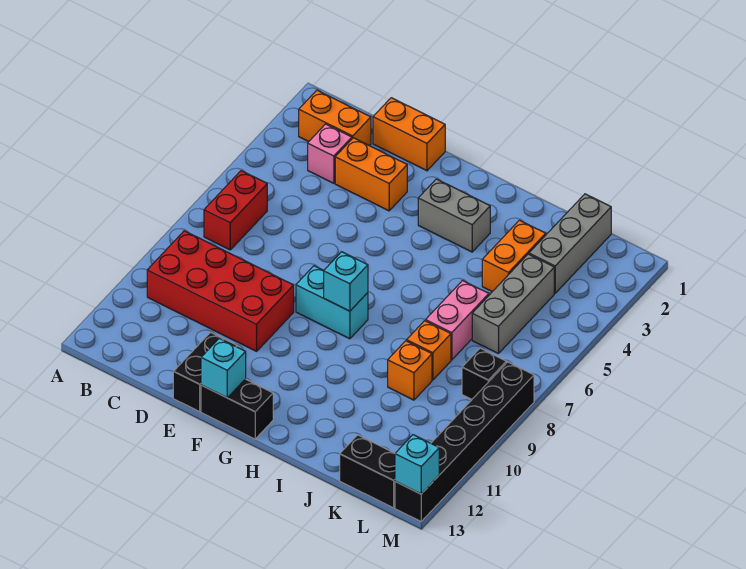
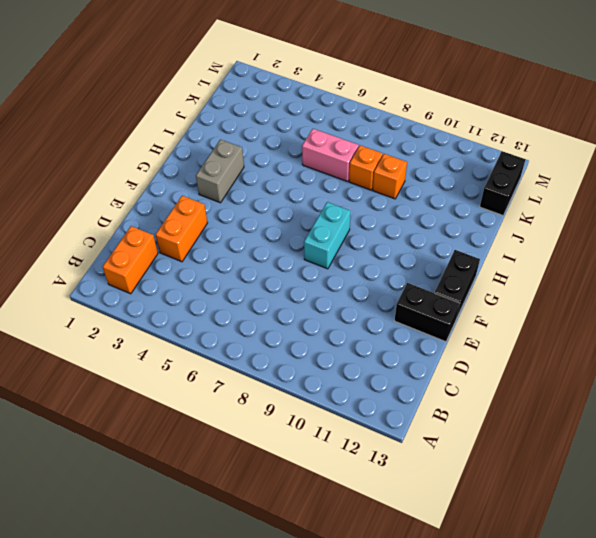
none -> red 1x2 brick [204,171,267,250]
none -> red 2x4 brick [147,231,294,351]
none -> pink 1x1 brick [308,124,352,183]

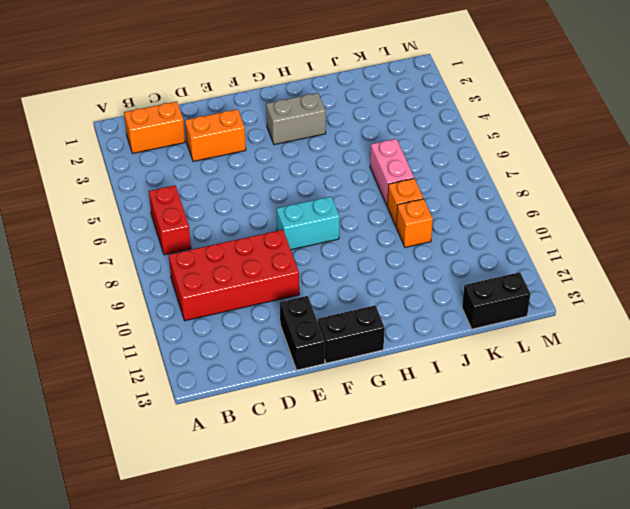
none -> pink 1x1 brick [308,124,352,183]
none -> orange 1x2 brick [373,98,445,171]
none -> orange 1x2 brick [482,220,546,292]

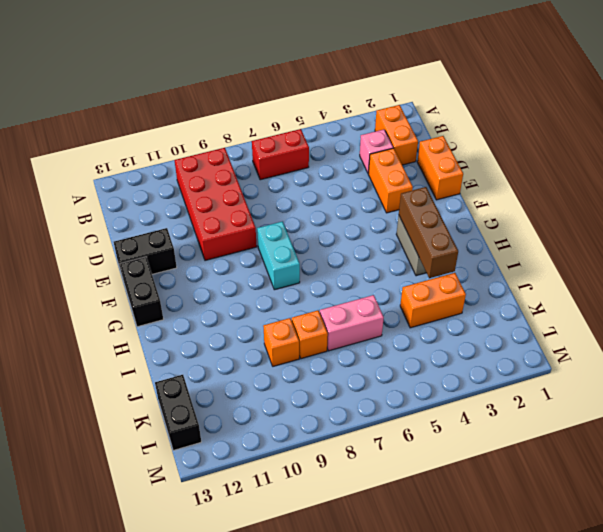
brown 1x3 brick [399,187,458,278] -> none
none -> grey 1x3 brick [529,194,611,293]
none -> grey 1x3 brick [472,254,554,354]
none -> black 1x1 brick [462,348,506,399]

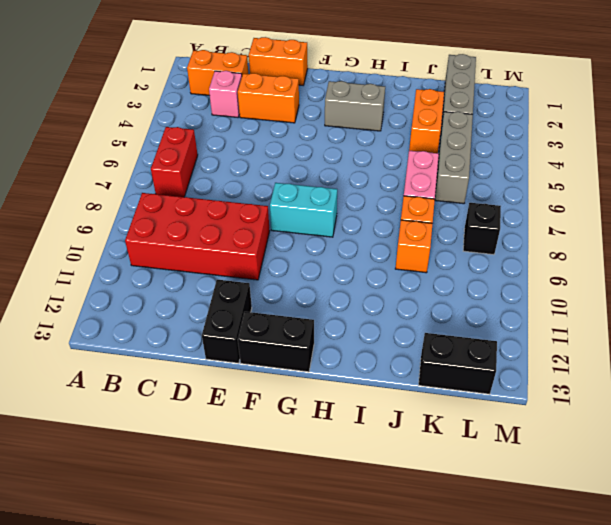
none -> black 1x6 brick [395,362,534,521]
none -> cyan 1x1 brick [201,338,246,398]
none -> cyan 1x1 brick [324,252,368,311]

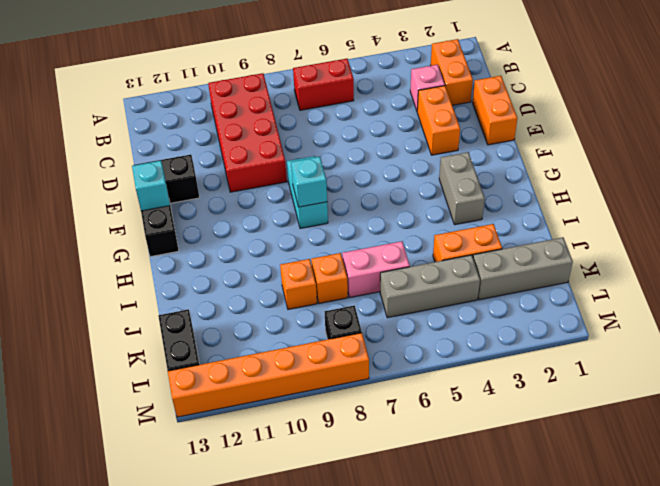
orange 1x6 brick [168,333,369,417] -> black 1x6 brick [395,362,534,521]
none -> cyan 1x1 brick [395,435,439,494]

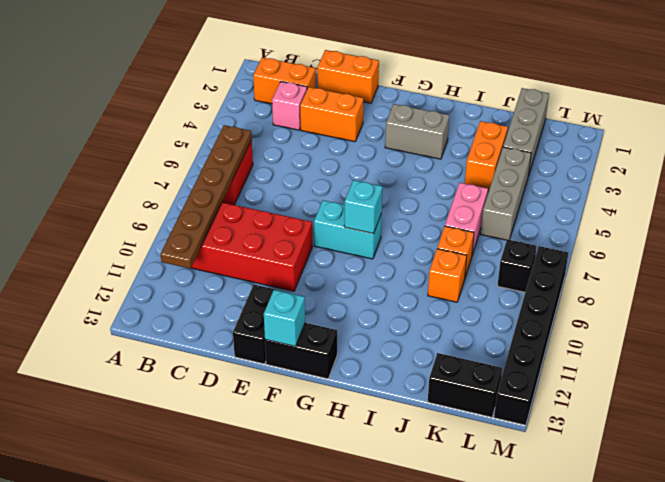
brown 1x6 plate [161,125,252,269] -> none
none -> cyan 1x1 brick [395,435,439,494]

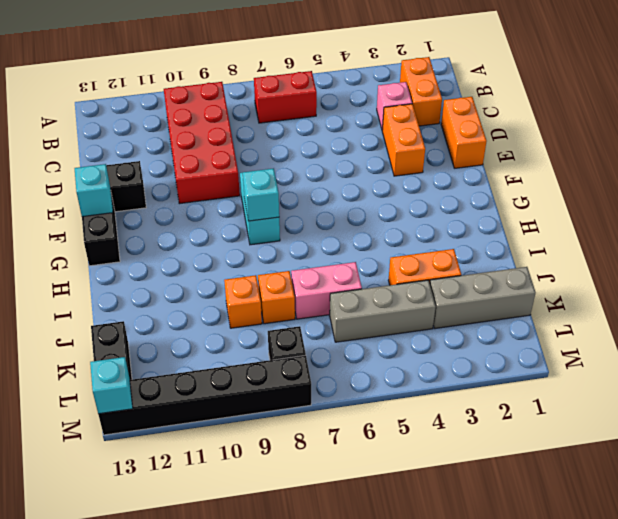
none -> grey 1x2 brick [418,179,490,252]

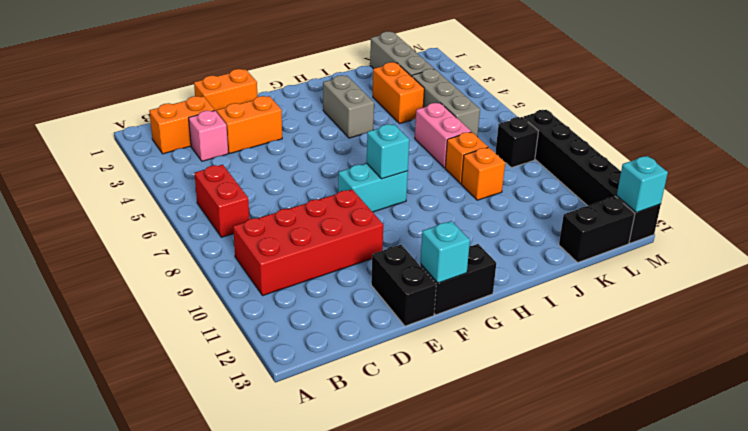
grey 1x2 brick [323,75,374,138] -> grey 1x2 brick turned to [418,179,490,252]

